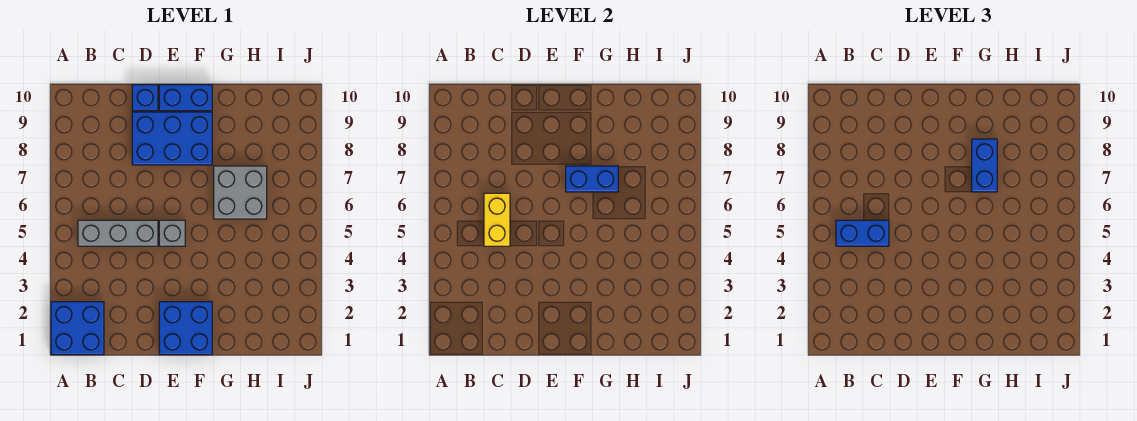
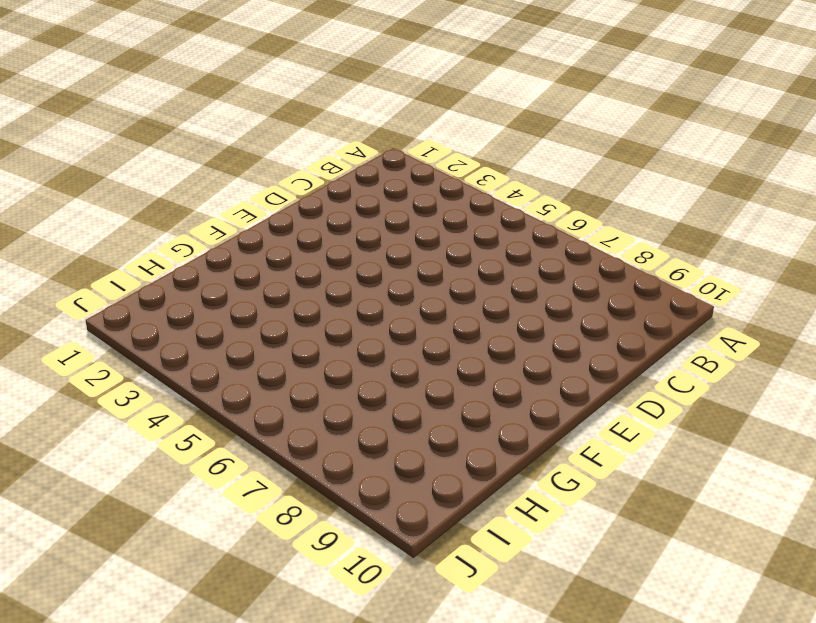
none -> blue 2x2 brick [51,302,104,355]
none -> grey 1x3 brick [78,220,158,246]
none -> blue 2x3 brick [132,112,212,165]

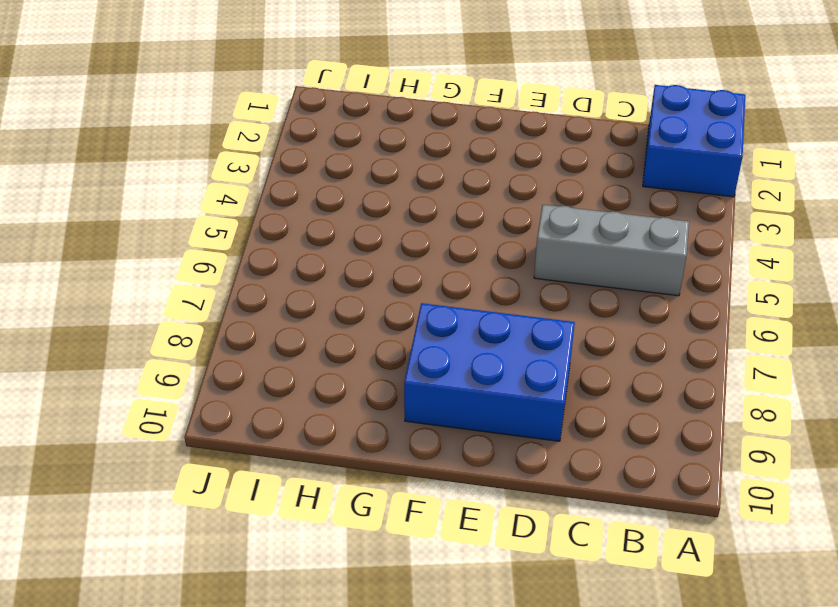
none -> blue 1x1 brick [132,85,158,111]
none -> blue 2x2 brick [159,302,212,355]
none -> grey 1x1 brick [159,220,185,246]

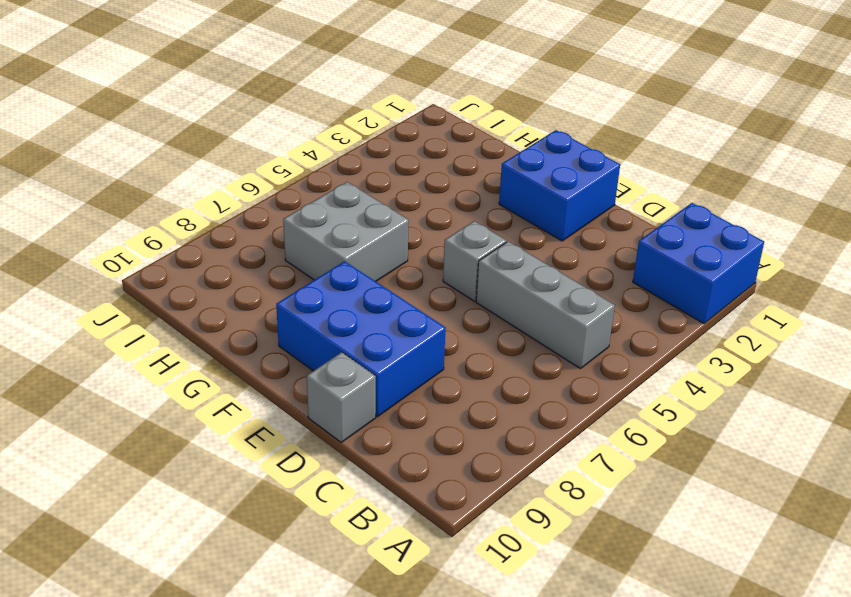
grey 1x1 brick [307,352,376,442] -> blue 1x1 brick [132,85,158,111]
none -> blue 1x2 brick [159,85,212,111]
none -> yellow 1x2 brick [484,193,510,246]
none -> blue 1x2 brick [566,166,618,192]

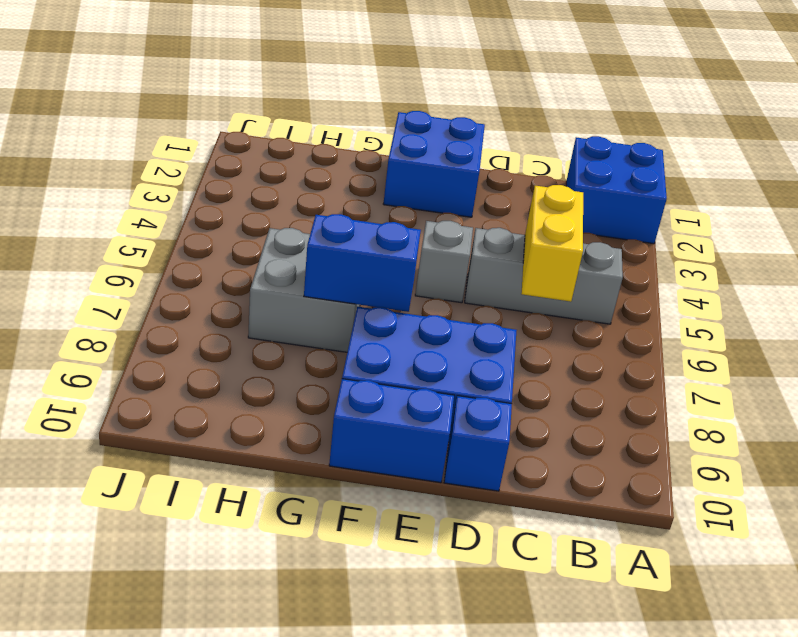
none -> blue 1x2 brick [836,220,889,246]
none -> blue 1x2 brick [972,139,997,192]

